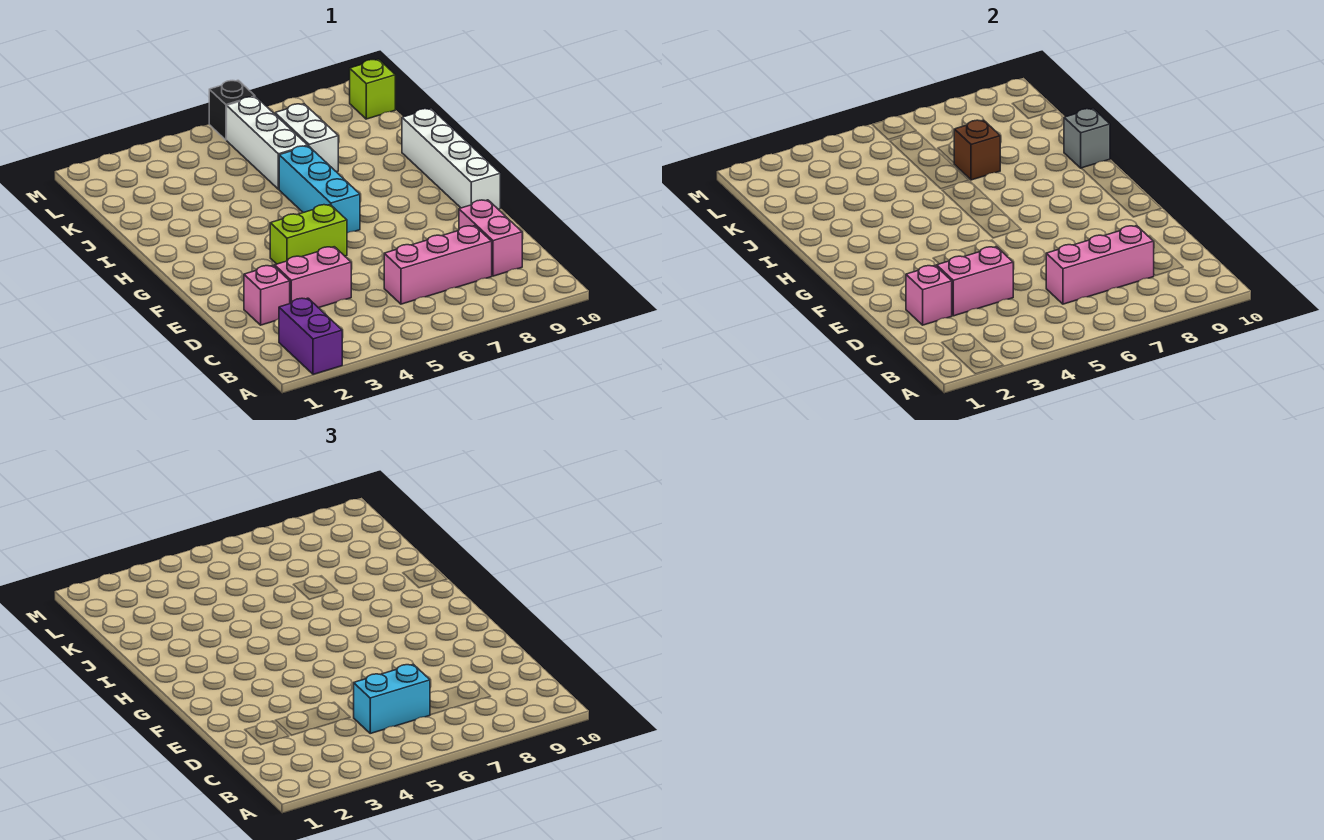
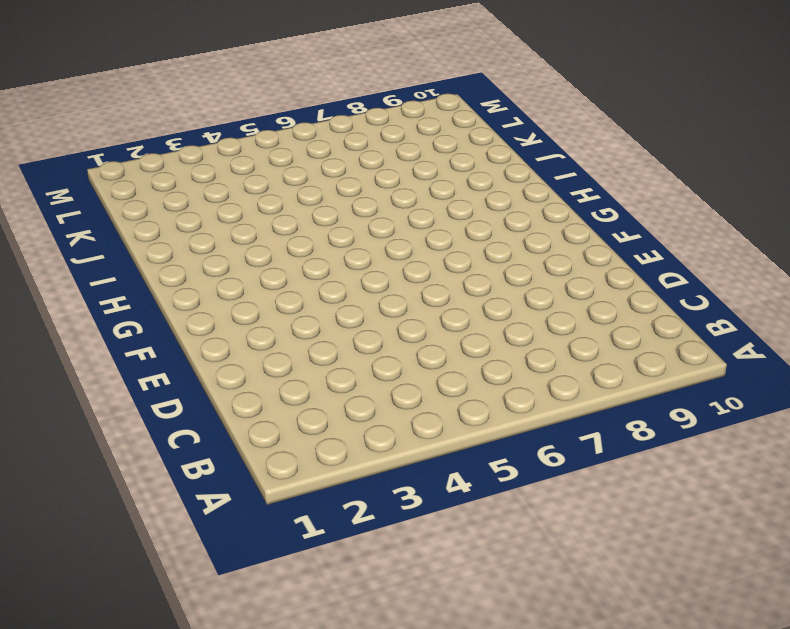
none -> purple 1x2 brick [279,298,342,374]
none -> pink 1x3 brick [384,226,492,304]
none -> pink 1x2 brick [459,200,522,276]

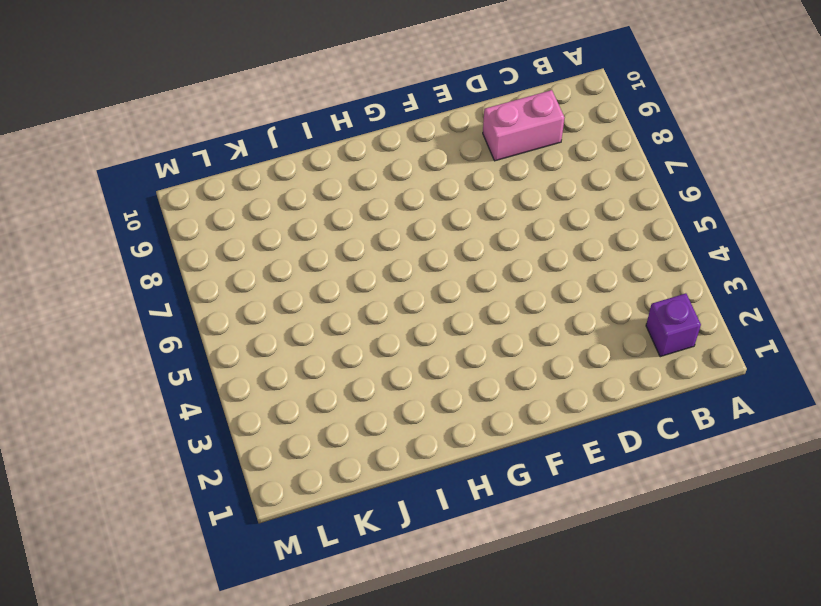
purple 1x1 brick [646,293,701,357] -> purple 1x2 brick [279,298,342,374]
none -> pink 1x3 brick [384,226,492,304]
none -> pink 1x1 brick [244,266,290,325]
none -> pink 1x2 brick [275,247,351,308]

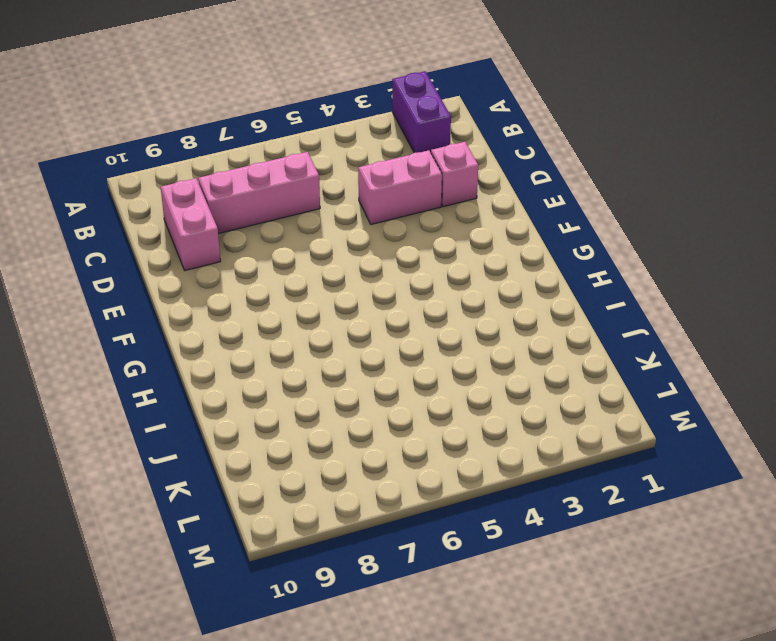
none -> lime 1x2 brick [270,205,347,264]
none -> white 1x4 brick [402,109,500,209]
none -> cyan 1x3 brick [279,146,360,233]

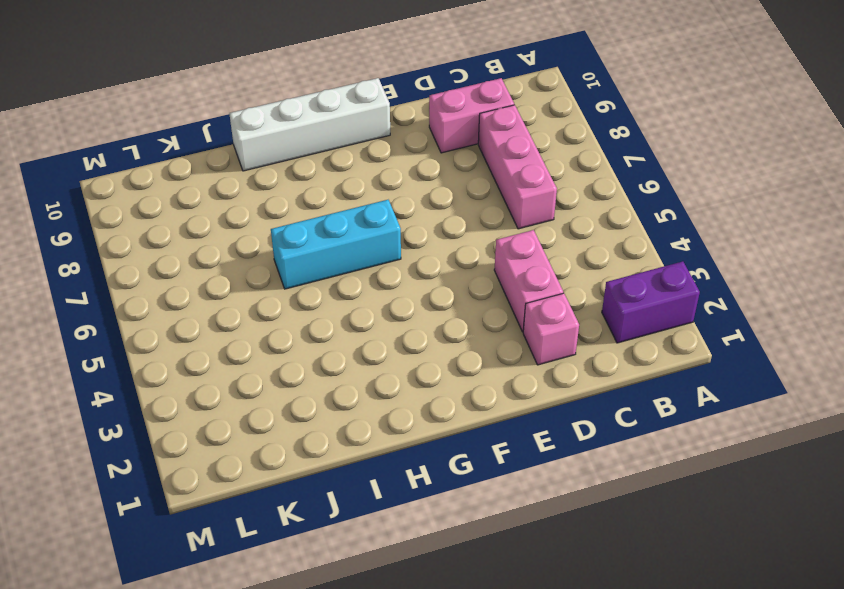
none -> lime 1x2 brick [270,205,347,264]
none -> white 1x3 brick [227,97,308,189]
none -> white 1x2 brick [275,104,338,172]

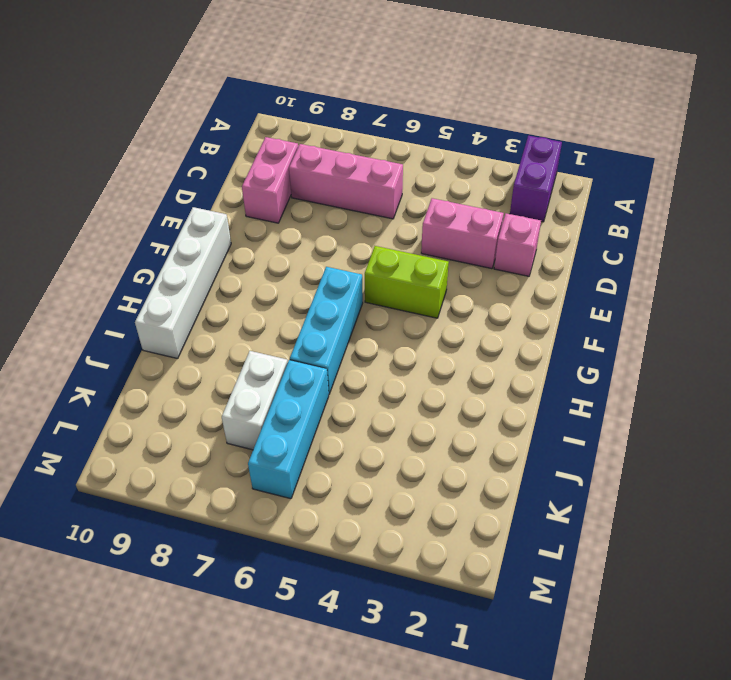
cyan 1x3 brick [248,360,329,499] -> white 1x3 brick [227,97,308,189]
none -> lime 1x1 brick [350,59,395,119]
none -> black 1x1 brick [209,80,255,140]
none -> pink 1x3 brick [1046,226,1154,304]

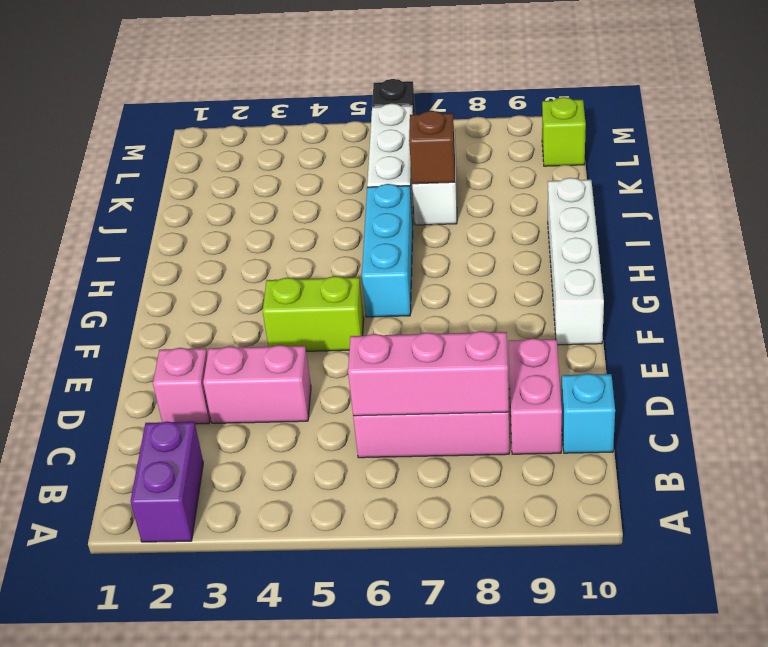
cyan 1x1 brick [561,373,615,453] -> none
none -> pink 1x1 brick [906,266,952,325]
none -> pink 1x2 brick [937,247,1013,316]
none -> grey 1x1 brick [1064,109,1110,168]

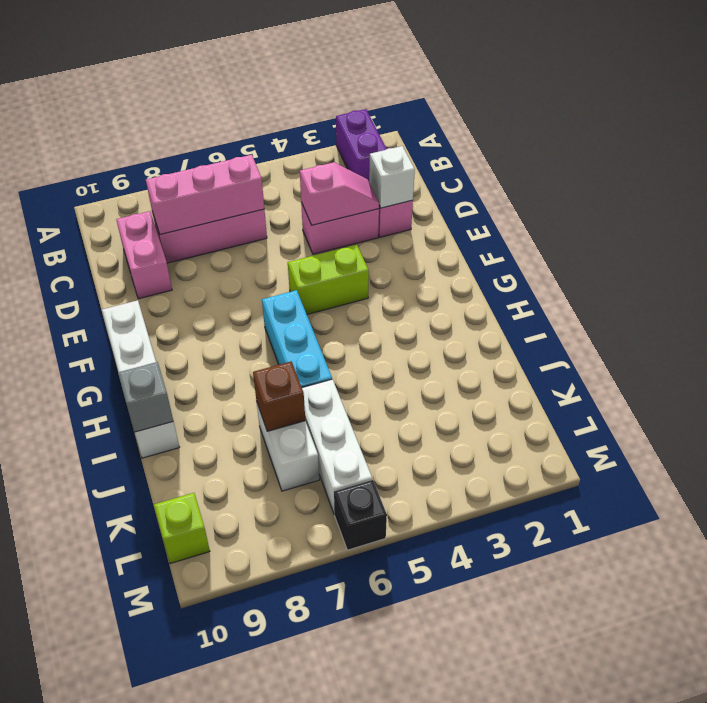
white 1x1 brick [369,146,415,208] -> pink 1x1 brick [906,266,952,325]
pink 1x2 slope [300,162,379,225] -> pink 1x2 brick [937,247,1013,316]
none -> cyan 1x2 brick [354,664,430,733]

